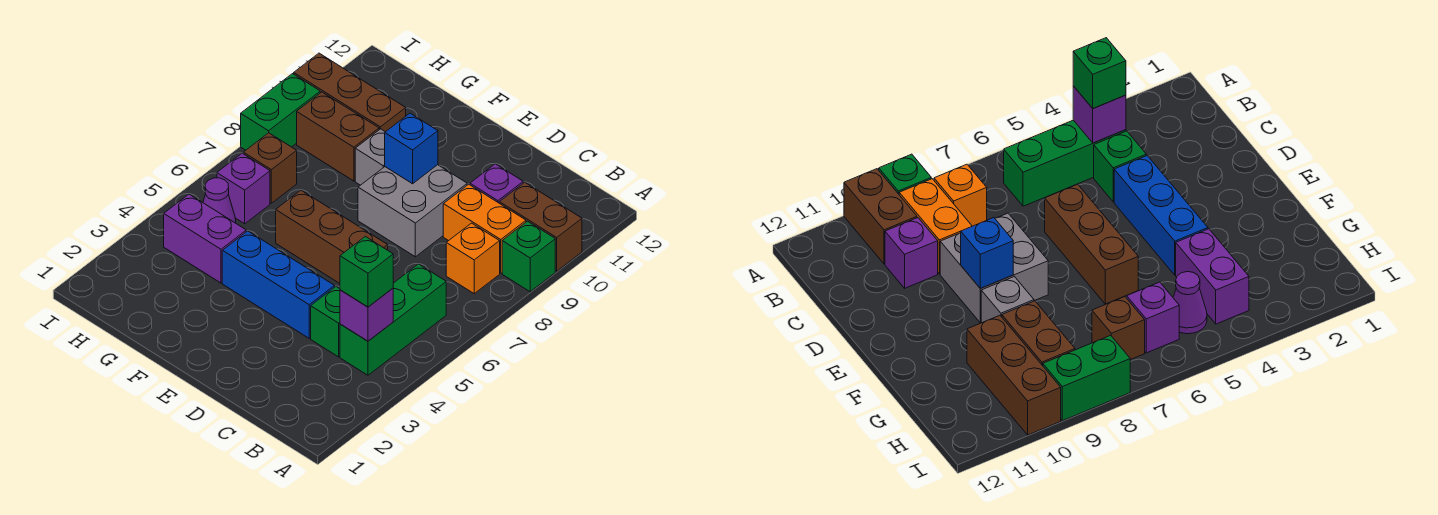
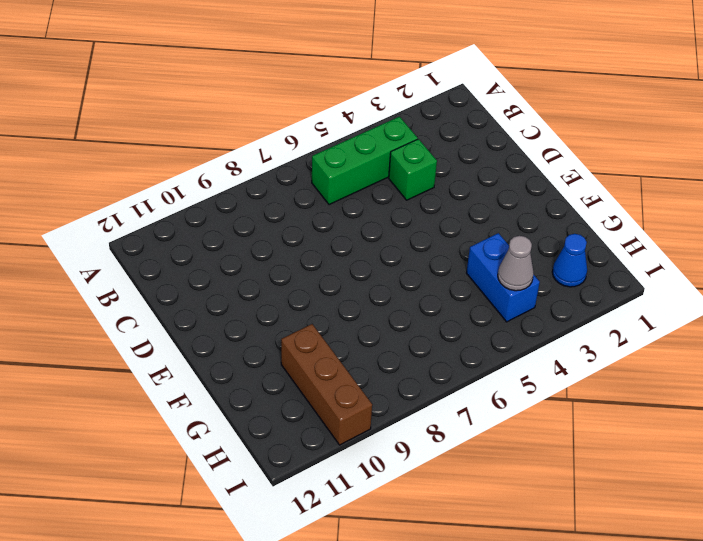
blue 1x2 brick [467,233,540,322] -> purple 1x2 brick [164,194,246,283]
blue 1x1 cone [552,234,587,287] -> none
grey 1x1 cone [498,236,534,291] -> none
none -> green 1x1 brick [502,221,555,292]
none -> brown 1x2 brick [499,182,582,271]
none -> orange 1x1 brick [446,223,500,294]

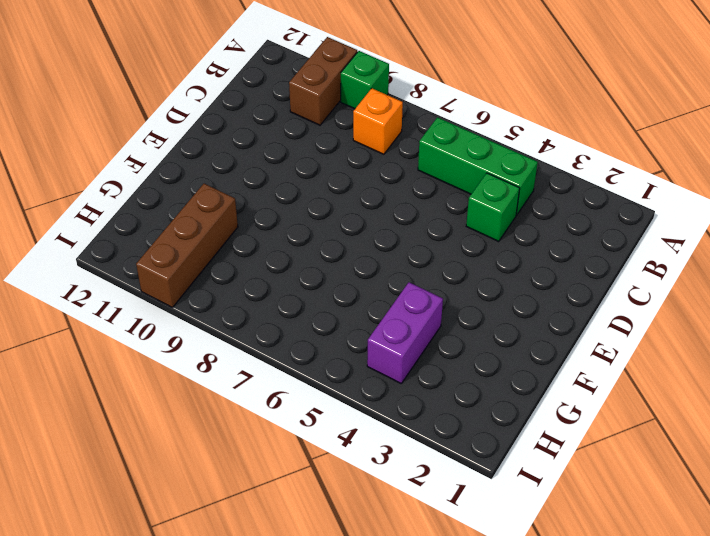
none -> orange 1x2 brick [443,184,526,273]
none -> purple 1x1 brick [470,164,523,203]
none -> blue 1x3 brick [222,231,335,338]

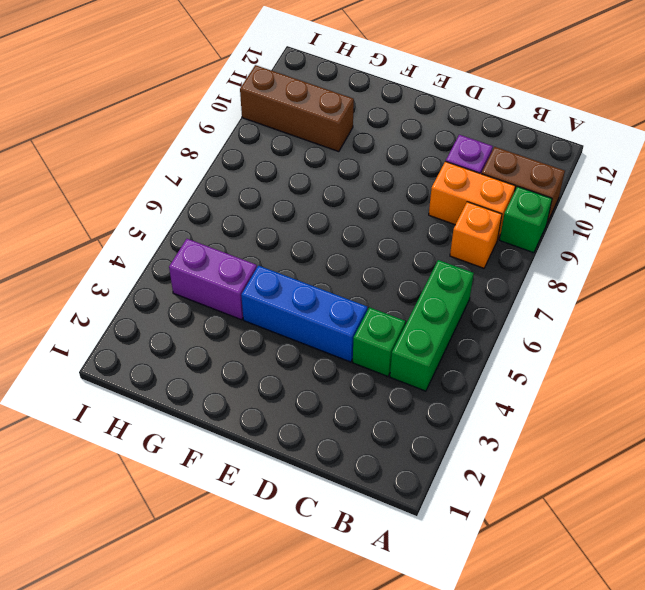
none -> brown 1x3 brick [276,190,388,283]
none -> grey 2x2 brick [358,165,467,257]
none -> grey 1x1 brick [355,129,385,185]

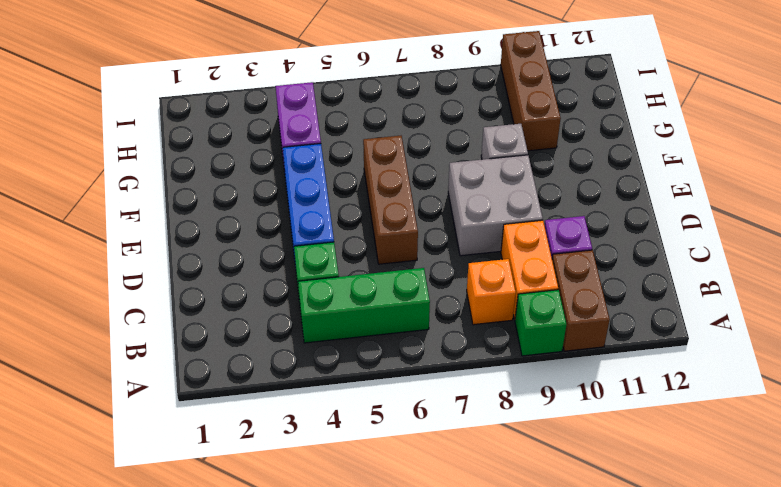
none -> brown 1x2 brick [297,92,379,181]
none -> purple 1x1 cone [203,178,236,223]
none -> purple 1x1 brick [217,153,270,224]

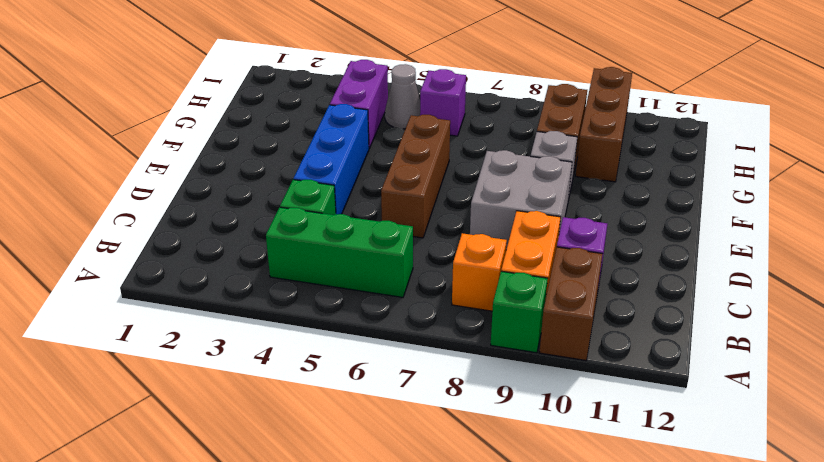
grey 1x1 cone [385,64,420,129] -> purple 1x1 cone [203,178,236,223]
none -> brown 1x1 brick [243,133,297,203]
none -> green 1x2 brick [241,74,320,150]
none -> purple 1x1 brick [340,288,393,341]

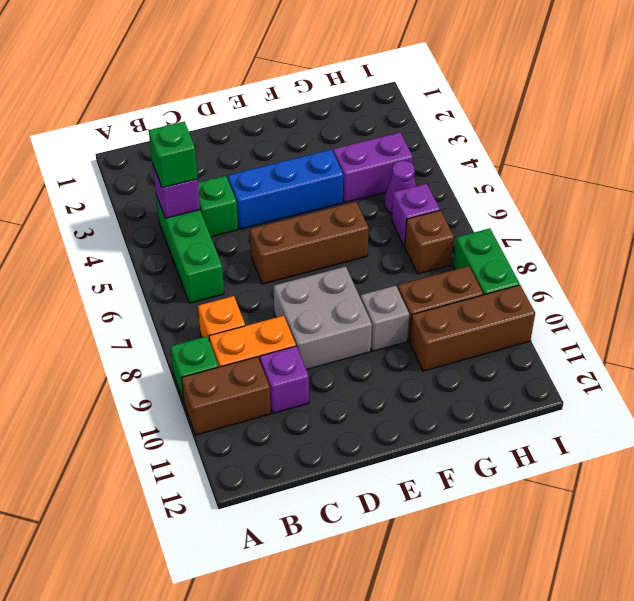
none -> blue 1x1 brick [385,113,438,184]

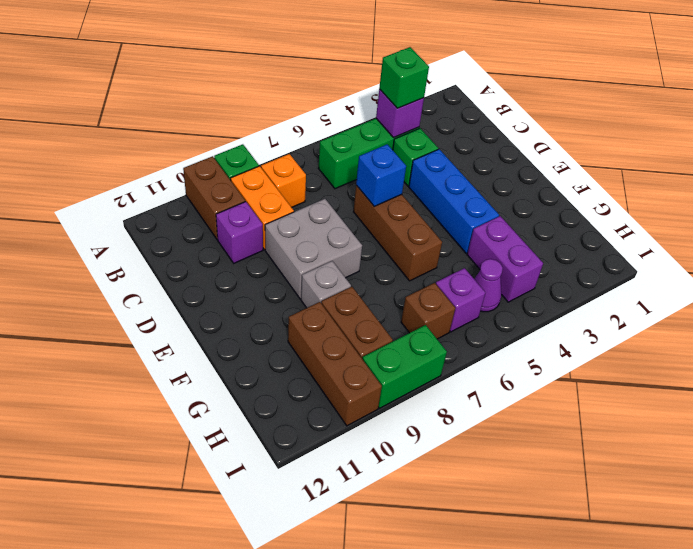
blue 1x1 brick [356,144,406,206] -> blue 1x1 brick moved to [385,113,438,184]

